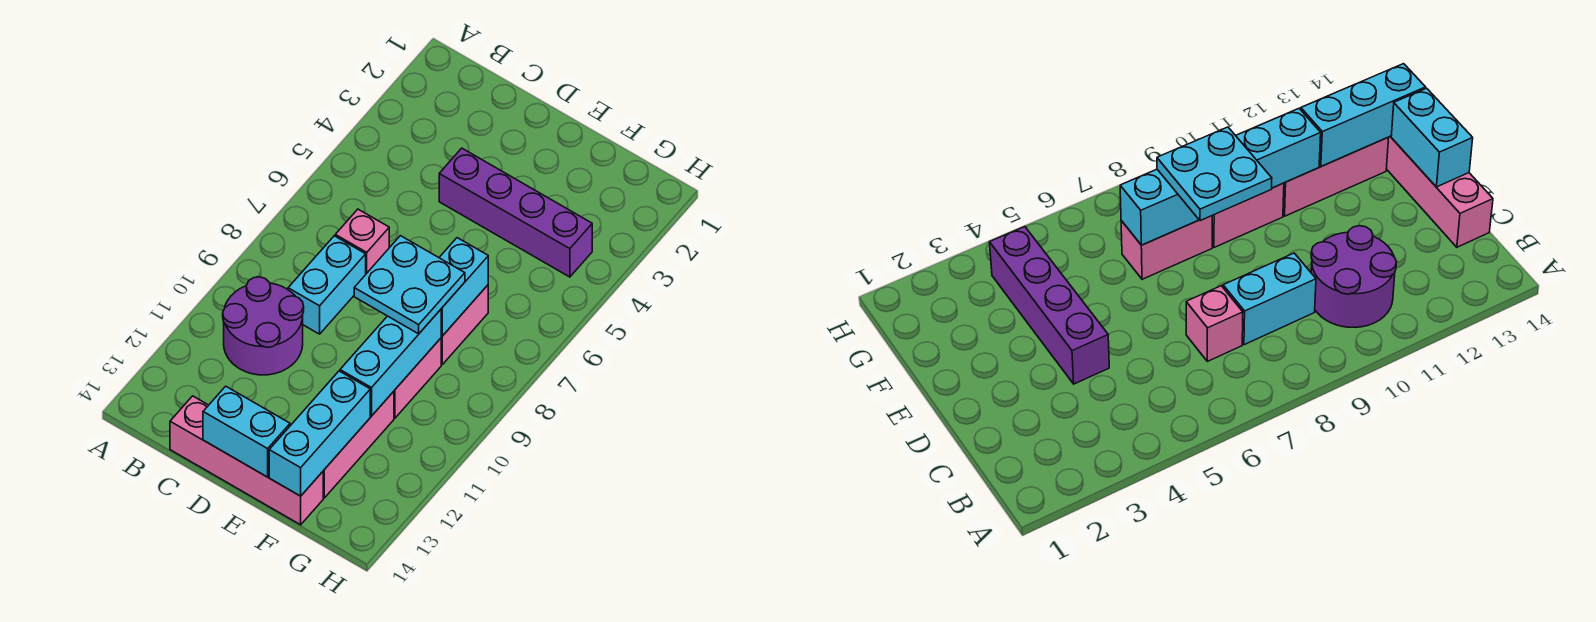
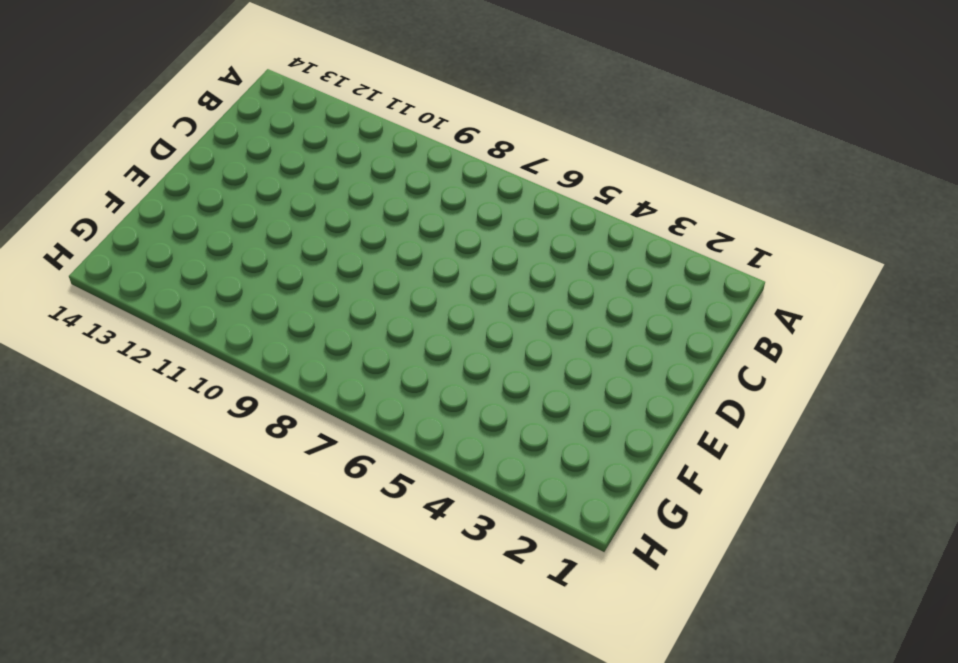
none -> purple 2x2 round brick [223,277,304,375]
none -> pink 1x1 brick [335,209,389,274]
none -> cyan 1x2 brick [288,236,366,334]

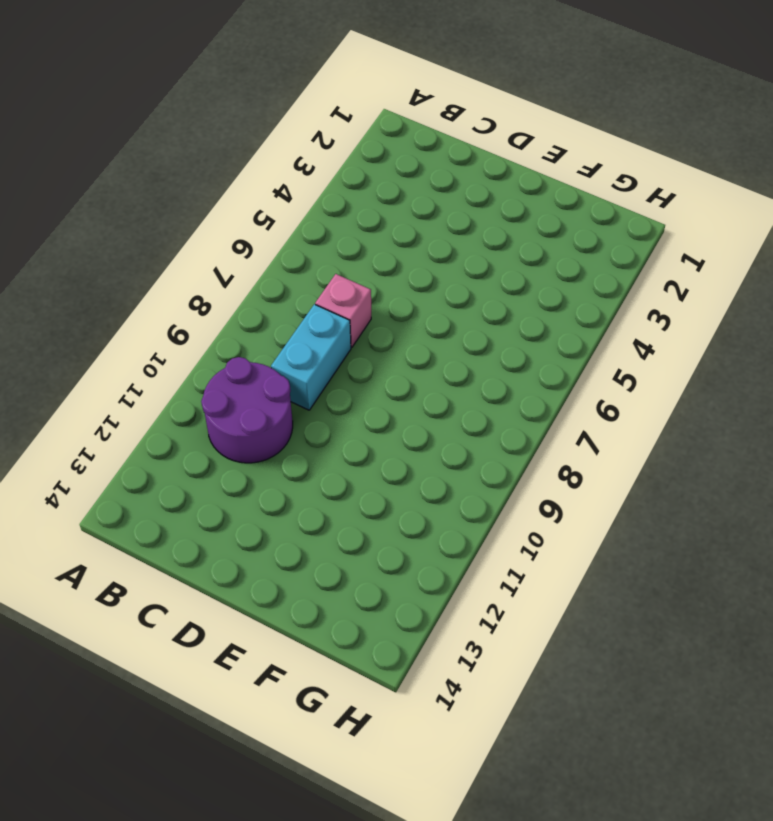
none -> pink 1x4 brick [170,396,323,525]
none -> purple 1x4 brick [439,148,592,277]
none -> pink 1x2 brick [441,285,488,364]

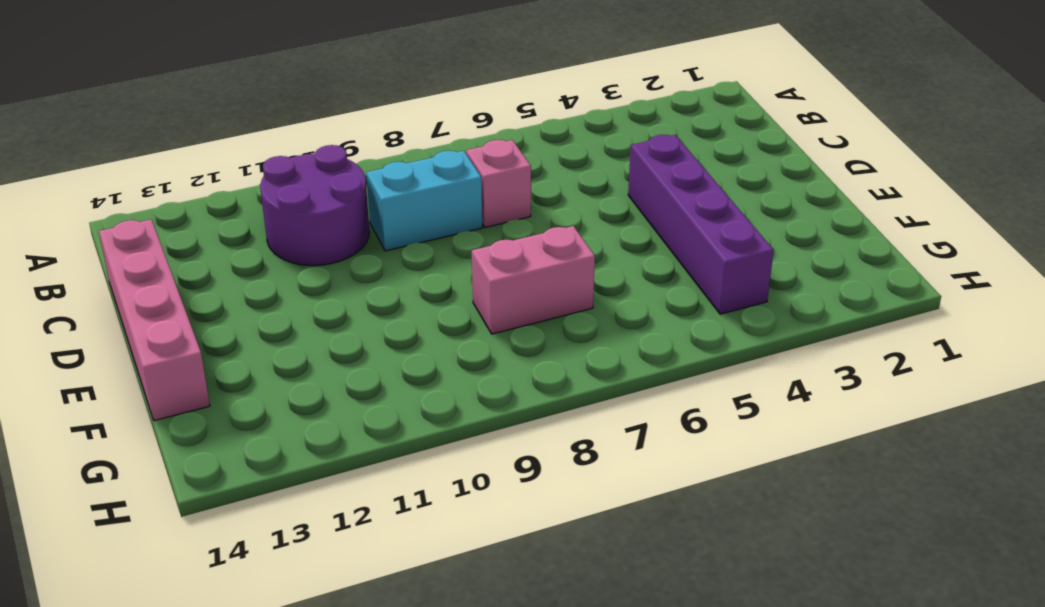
none -> pink 1x2 brick [394,338,441,418]
none -> pink 1x3 brick [323,391,394,498]
none -> cyan 1x2 brick [203,386,290,477]

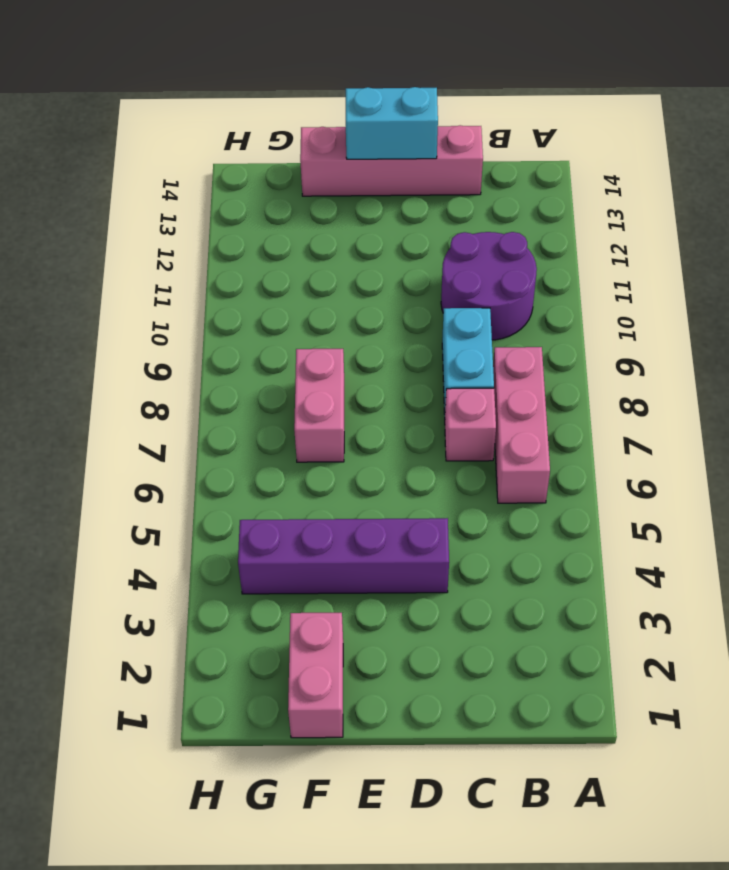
pink 1x3 brick [493,347,550,503] -> pink 1x3 brick moved to [323,391,394,498]
pink 1x2 brick [288,613,343,738] -> pink 1x2 brick moved to [394,338,441,418]
none -> cyan 1x2 brick [439,238,488,336]
none -> cyan 1x3 brick [340,310,441,416]
none -> cyan 1x3 brick [269,371,370,496]

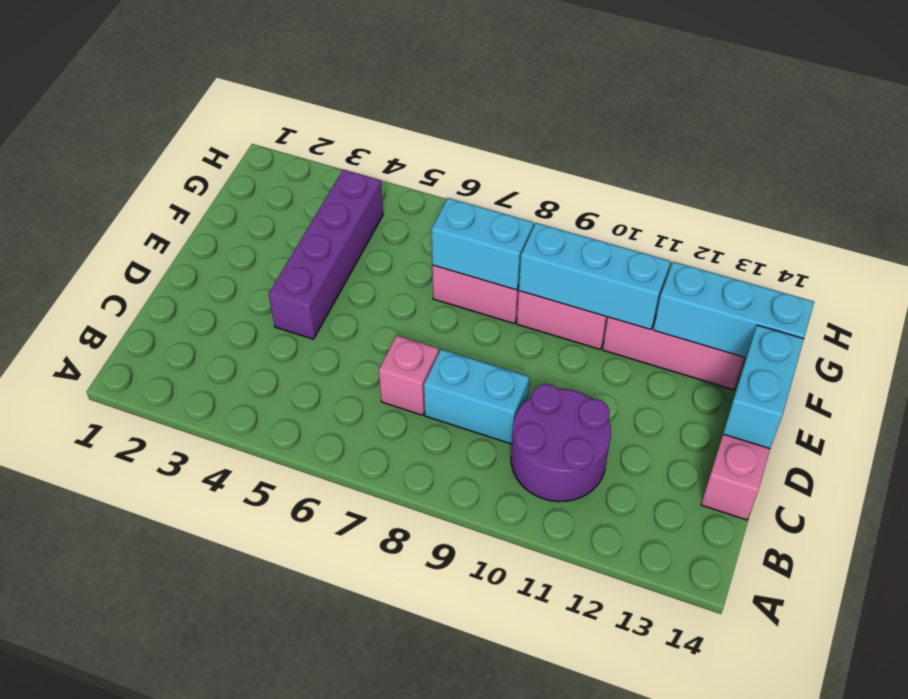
none -> cyan 2x2 plate [354,236,465,334]

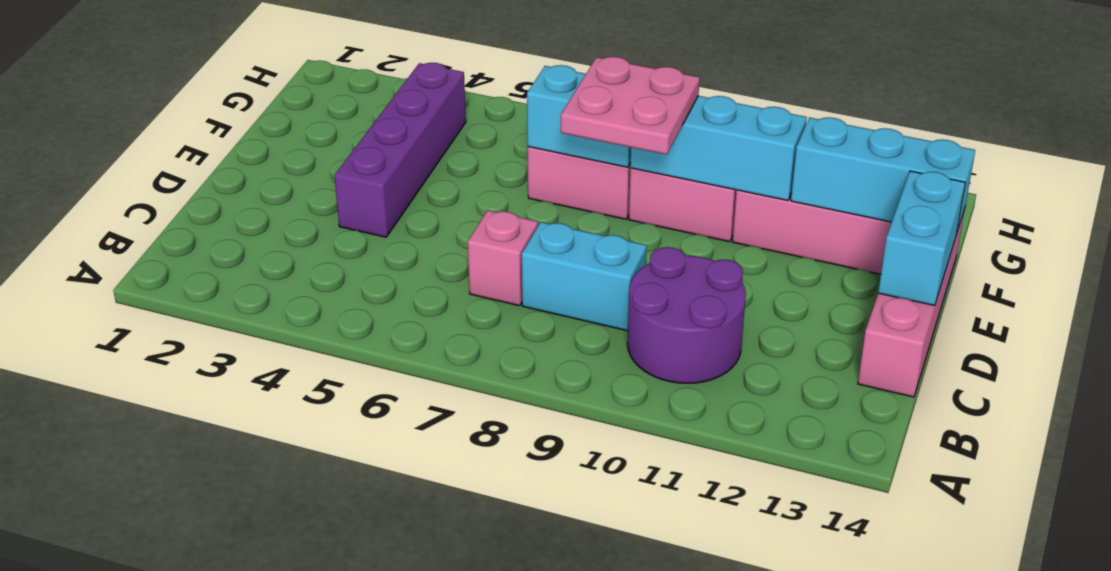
pink 2x2 plate [561,57,700,155] -> cyan 2x2 plate [354,236,465,334]

